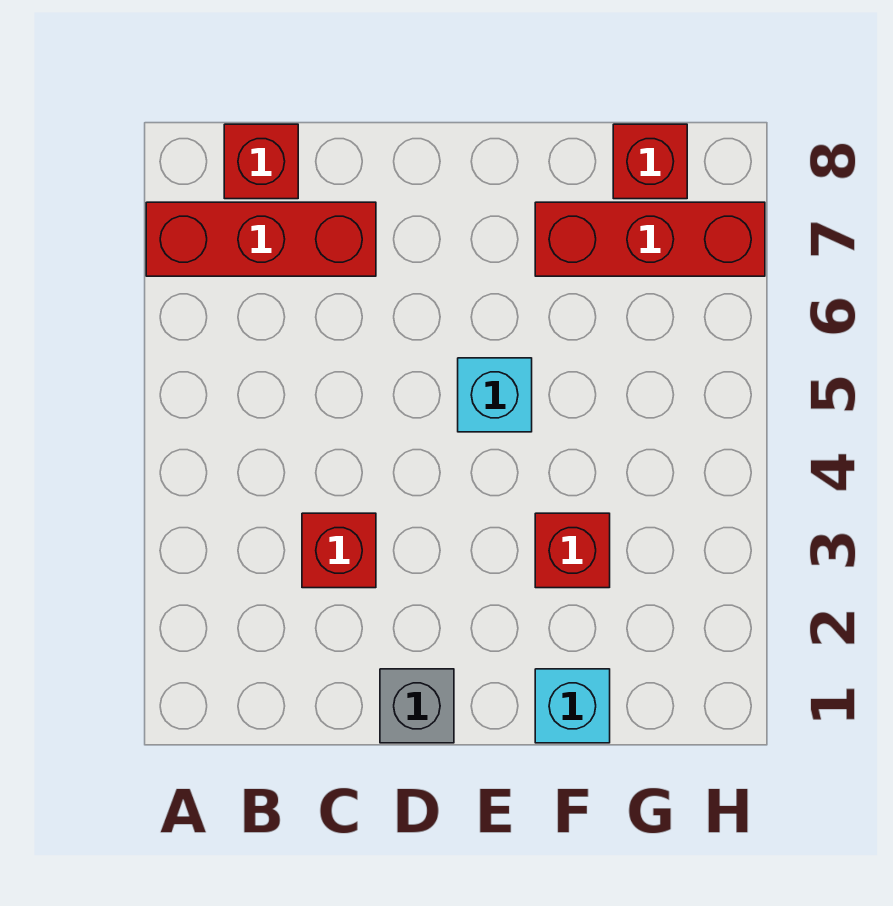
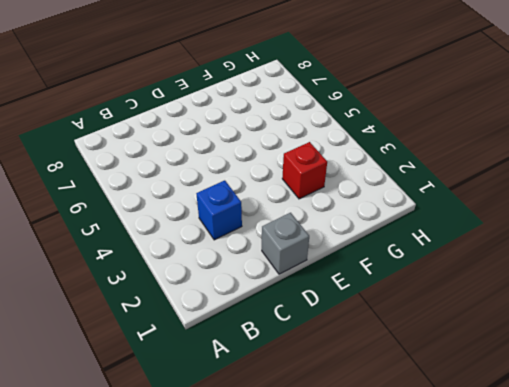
blue 1x1 brick [196,180,242,240] -> red 1x1 brick [302,513,376,588]
none -> red 1x3 brick [146,202,376,276]
none -> red 1x1 brick [224,124,298,199]

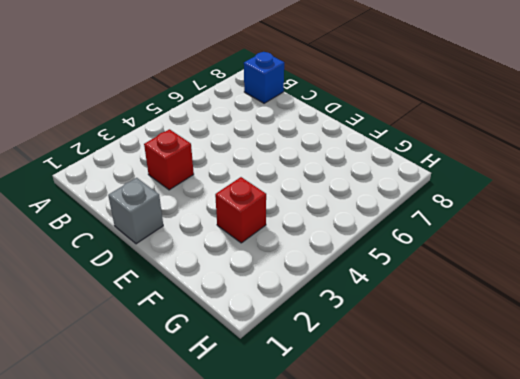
blue 1x1 brick [244,52,284,103] -> red 1x1 brick [224,124,298,199]
none -> red 1x3 brick [146,202,376,276]
none -> cyan 1x1 brick [458,358,532,432]

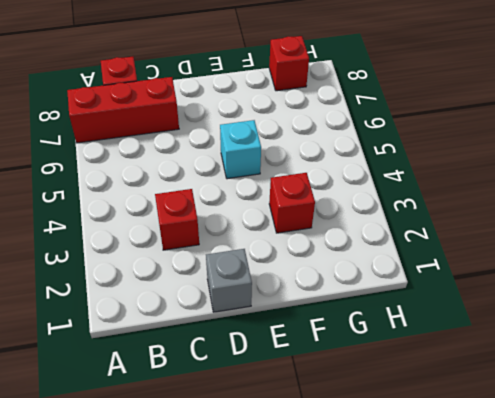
none -> cyan 1x1 brick [535,669,610,743]
none -> red 1x3 brick [535,202,765,276]

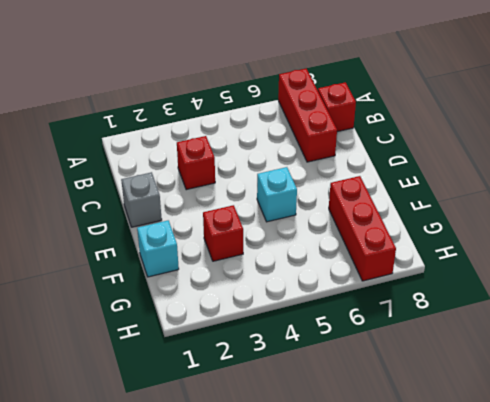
none -> red 1x1 brick [613,124,687,199]

